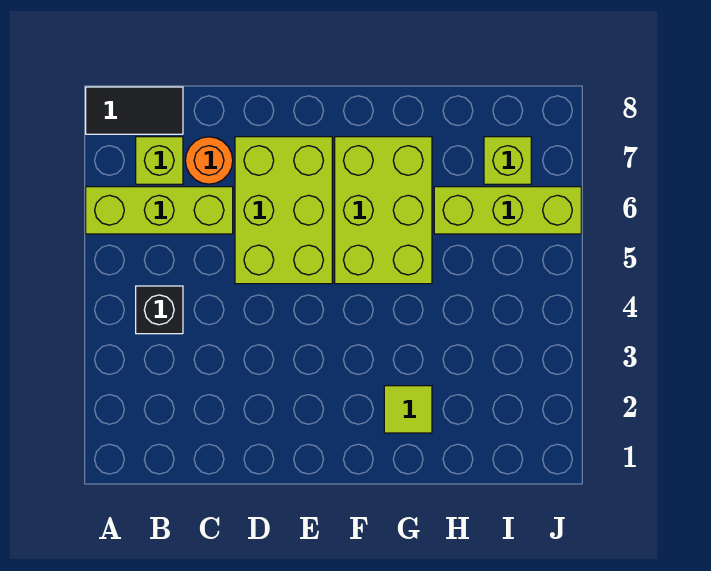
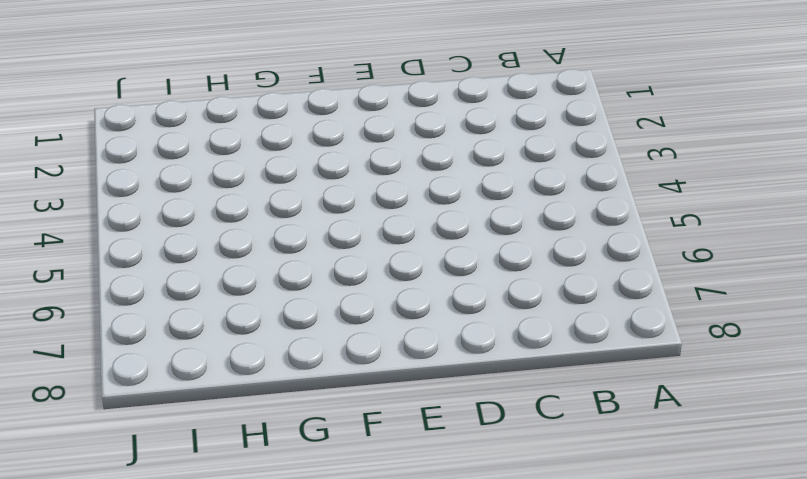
none -> lime 1x3 brick [86,187,233,234]
none -> black 1x2 tile [86,87,183,134]

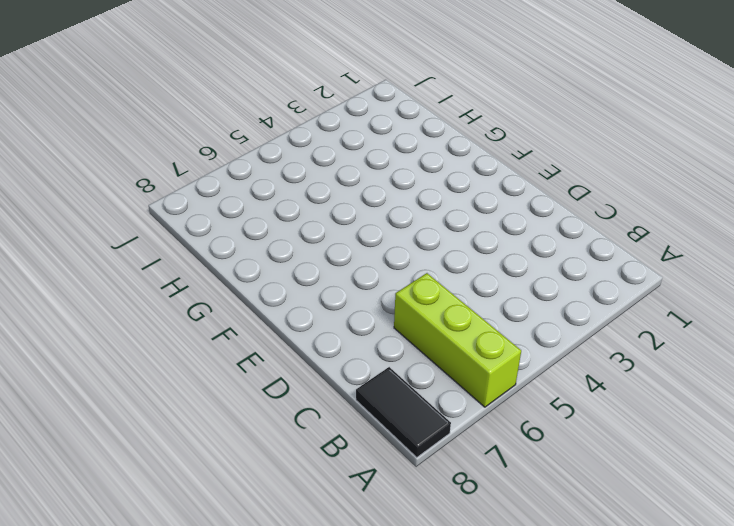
none -> black 1x1 brick [136,286,183,334]
none -> lime 1x1 brick [136,137,183,184]

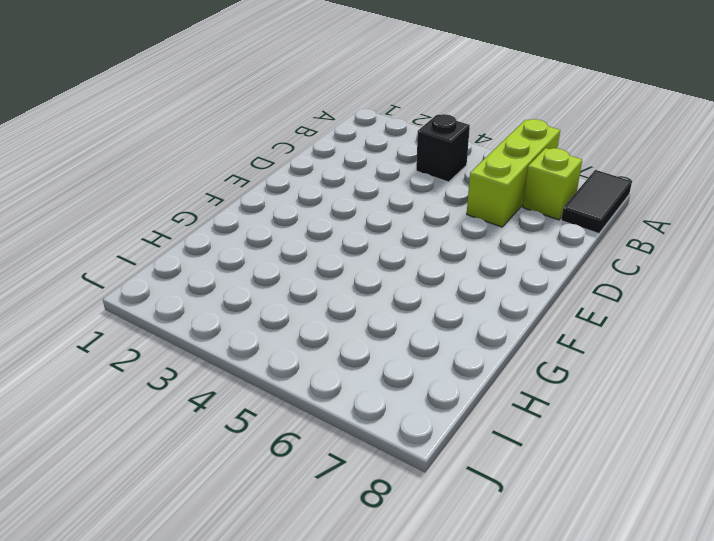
none -> orange 1x1 round brick [185,137,233,184]
none -> lime 2x3 brick [235,137,332,284]

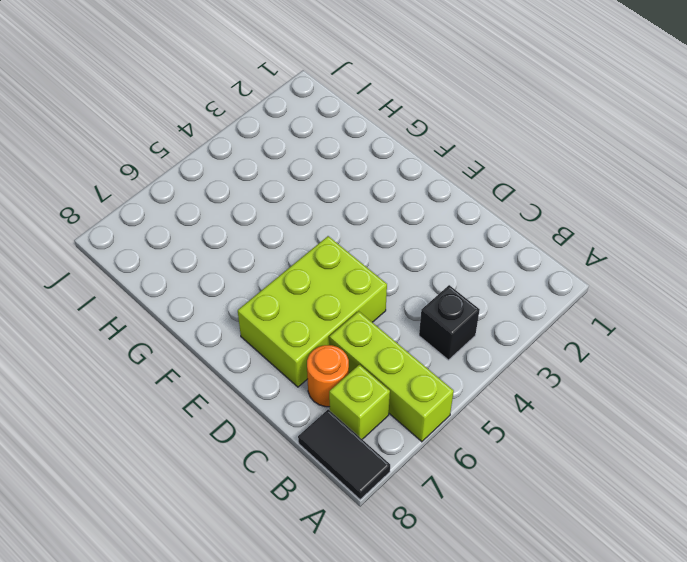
none -> lime 2x3 brick [335,137,432,284]
none -> lime 1x1 tile [384,386,432,433]

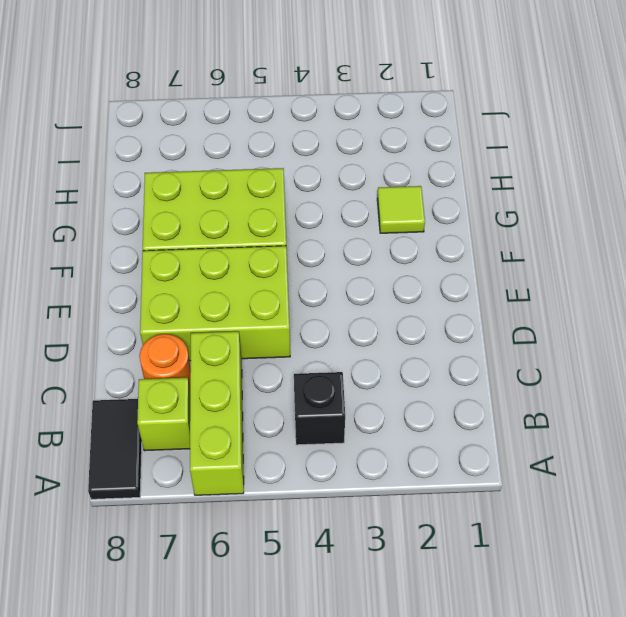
none -> lime 1x3 brick [434,187,581,234]
none -> lime 1x1 brick [484,137,531,184]

